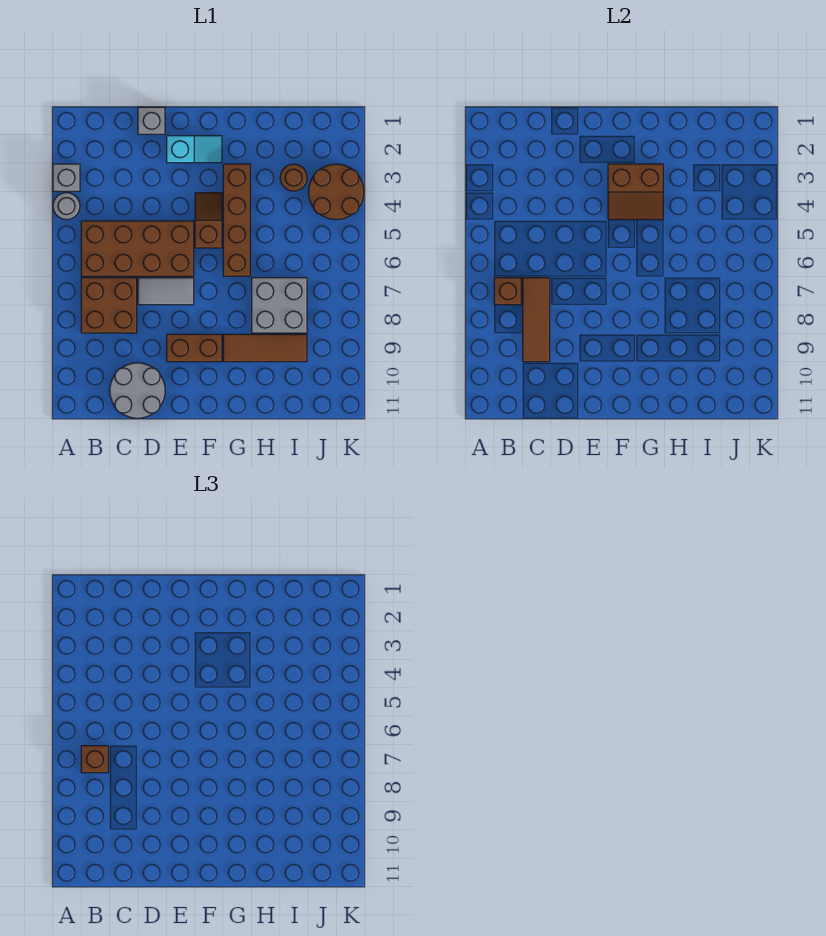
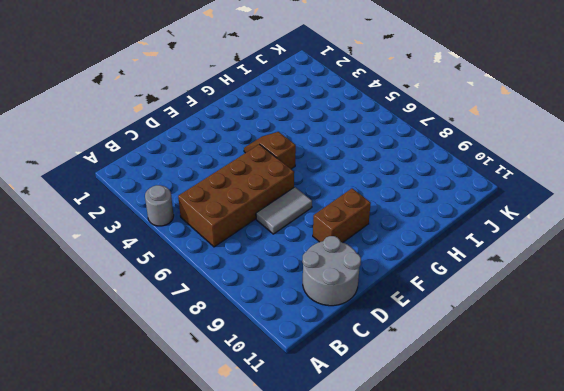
none -> grey 1x1 brick [53,164,80,191]
none -> brown 2x2 brick [81,278,137,333]
none -> grey 1x1 brick [138,107,165,134]

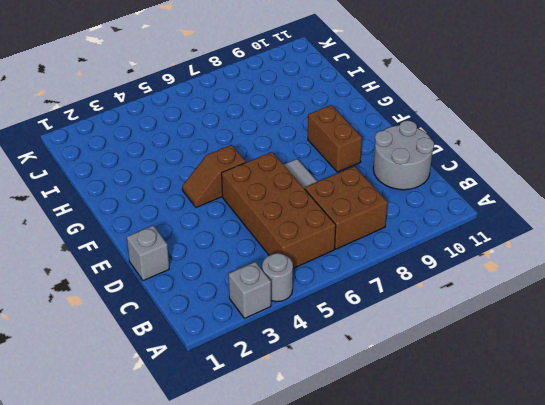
none -> cyan 1x2 slope [167,136,222,163]
none -> brown 1x4 brick [223,164,250,276]
none -> brown 1x3 tile [223,334,307,362]

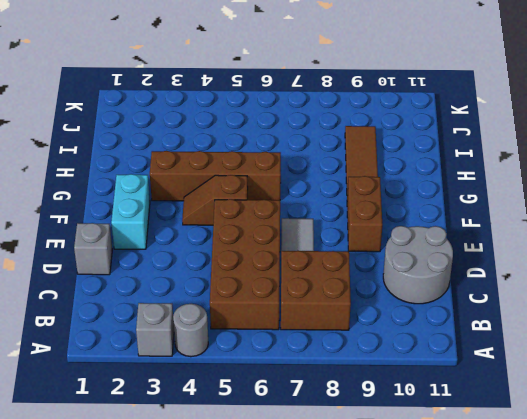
cyan 1x2 brick [111,174,150,249] -> cyan 1x2 slope [167,136,222,163]
none -> grey 2x2 brick [252,278,307,333]
none -> brown 1x1 round brick [280,164,307,191]
none -> brown 2x2 round brick [309,164,364,220]

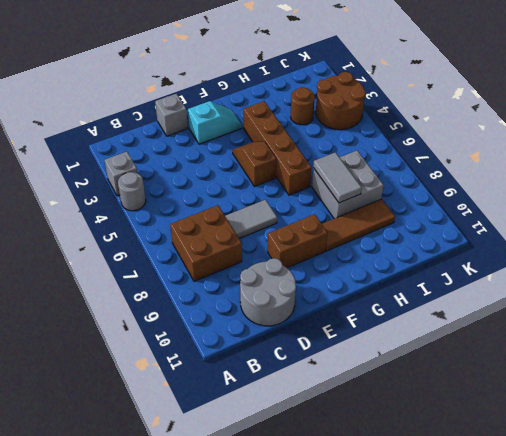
grey 1x2 tile [313,152,362,203] -> none
none -> brown 2x4 brick [81,221,194,276]
none -> brown 1x1 brick [494,278,521,305]
none -> brown 1x3 tile [523,278,550,362]

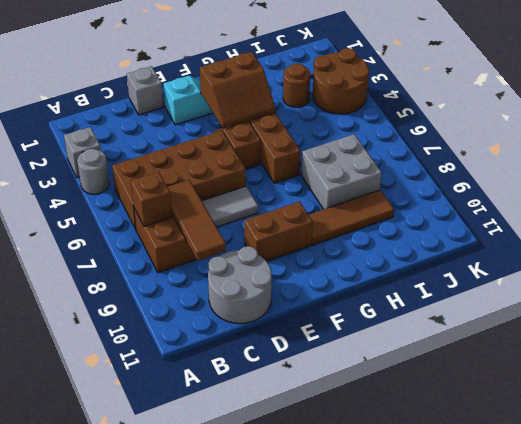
none -> brown 1x1 brick [81,746,108,773]

